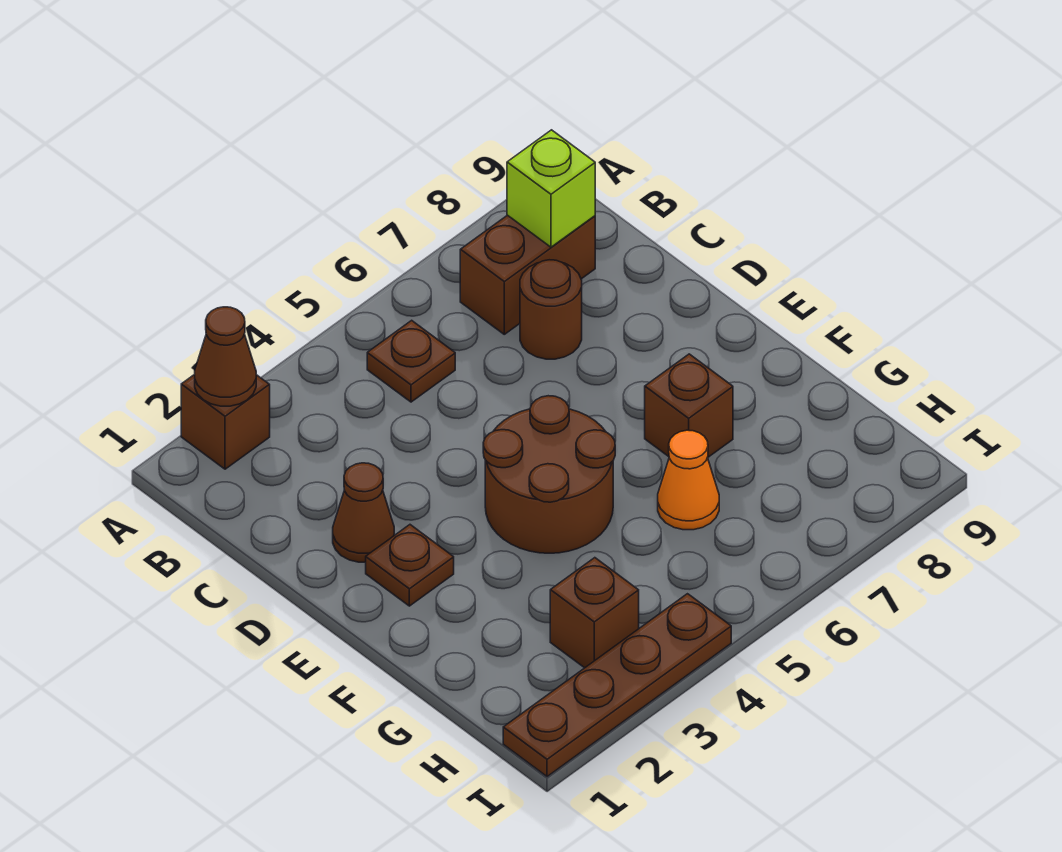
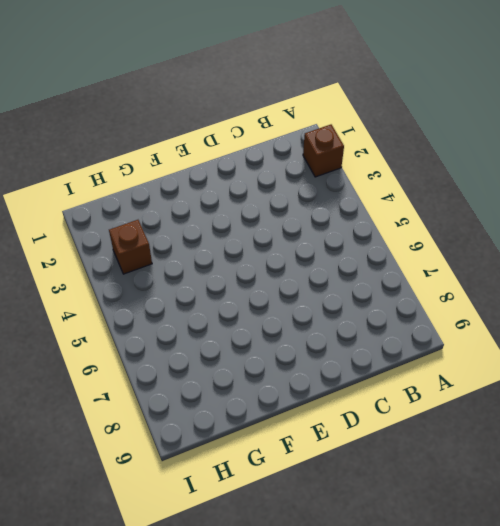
none -> brown 1x1 plate [367,320,455,402]
none -> brown 1x2 brick [460,215,595,334]
none -> brown 1x1 round brick [520,260,582,359]

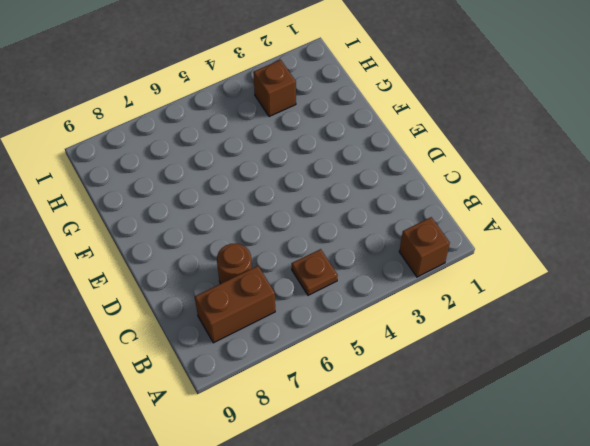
none -> brown 1x1 cone [333,463,394,562]
none -> brown 1x1 plate [366,525,454,606]
none -> brown 2x2 round brick [483,396,615,553]

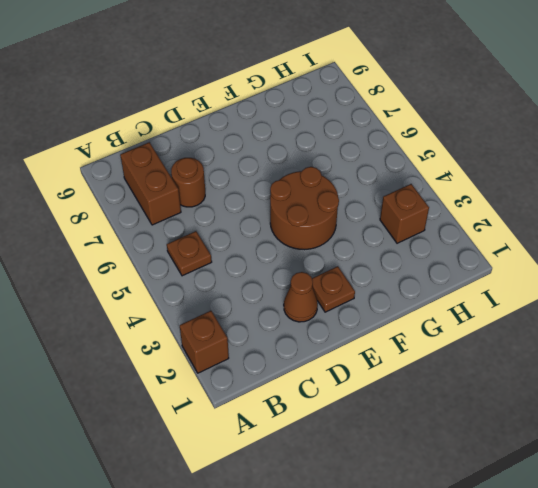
none -> brown 1x1 brick [645,354,733,457]
none -> orange 1x1 cone [658,430,719,530]
none -> brown 1x4 plate [503,594,731,777]

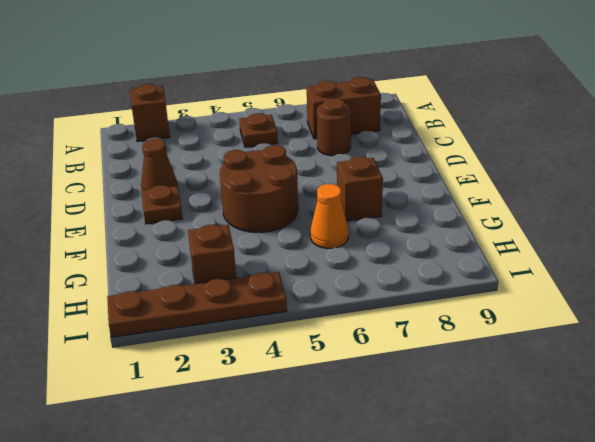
none -> brown 1x1 cone [195,307,256,406]
none -> lime 1x1 brick [507,130,595,247]

